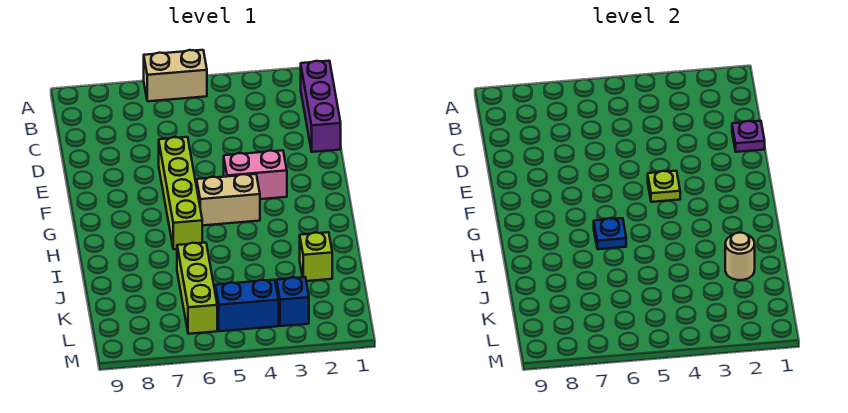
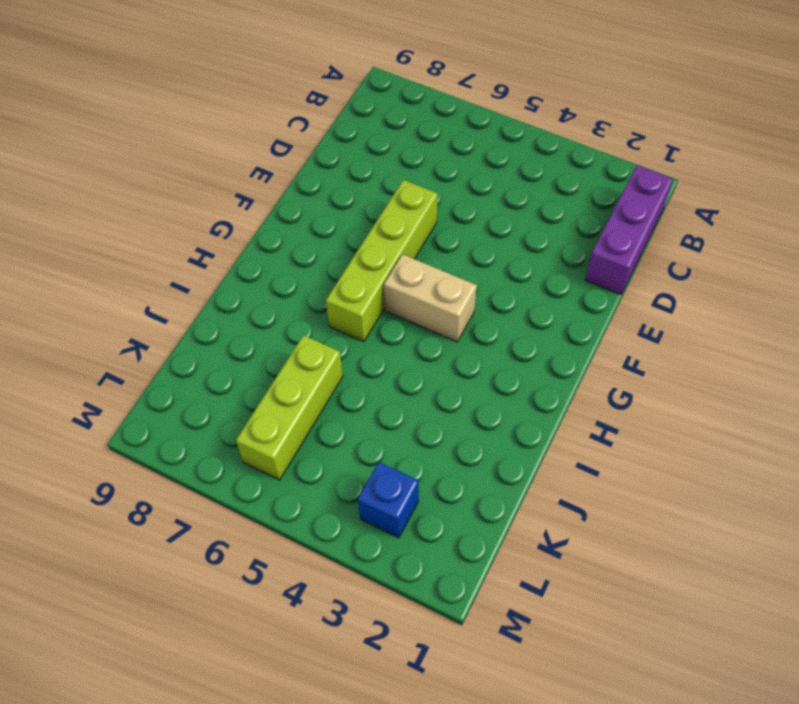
none -> tan 1x2 brick [144,50,207,101]
none -> pink 1x2 brick [224,150,287,199]
none -> lime 1x1 brick [300,232,332,281]

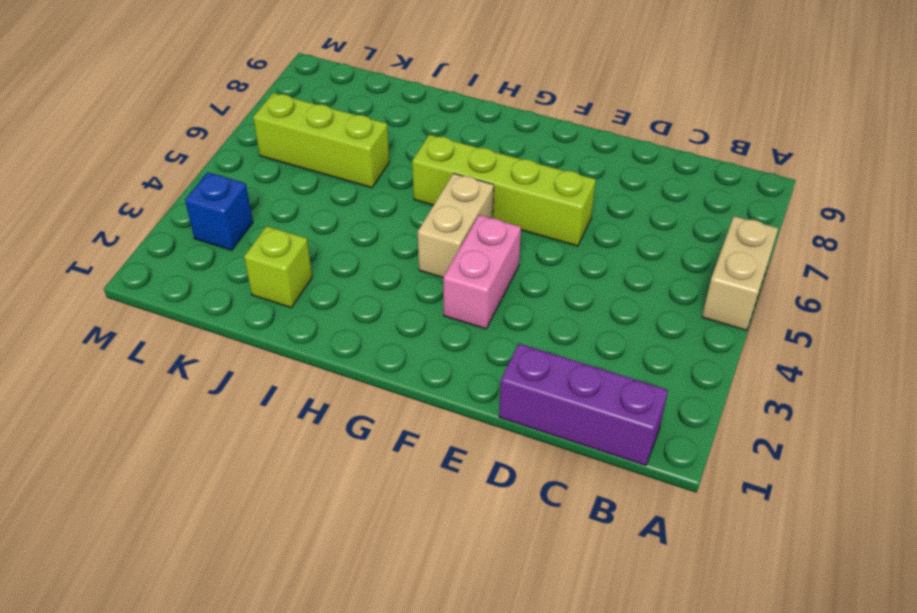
none -> blue 1x2 brick [215,280,279,331]
none -> purple 1x1 plate [732,121,765,152]
none -> lime 1x1 plate [648,171,680,202]

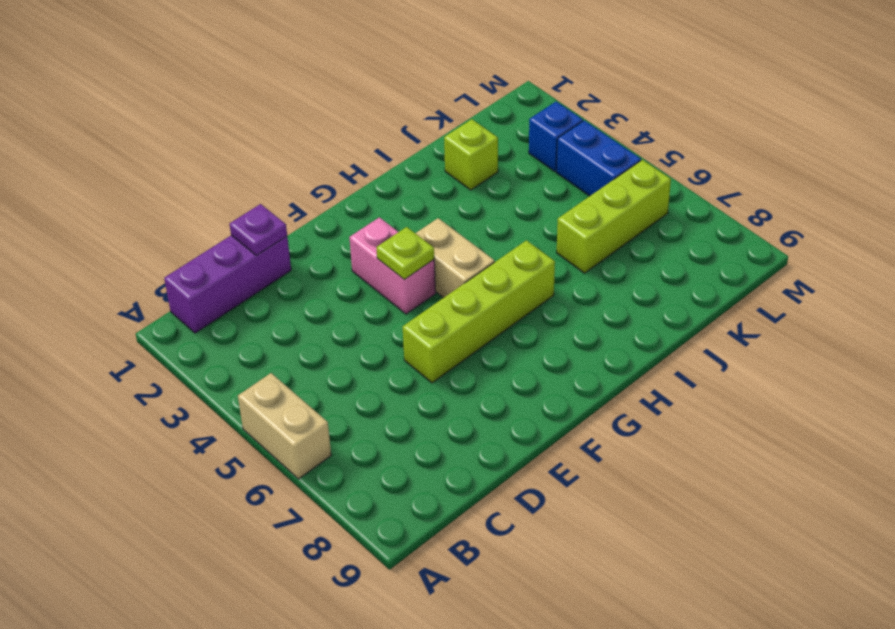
none -> blue 1x1 plate [594,218,626,249]
none -> tan 1x1 round brick [725,233,755,280]

